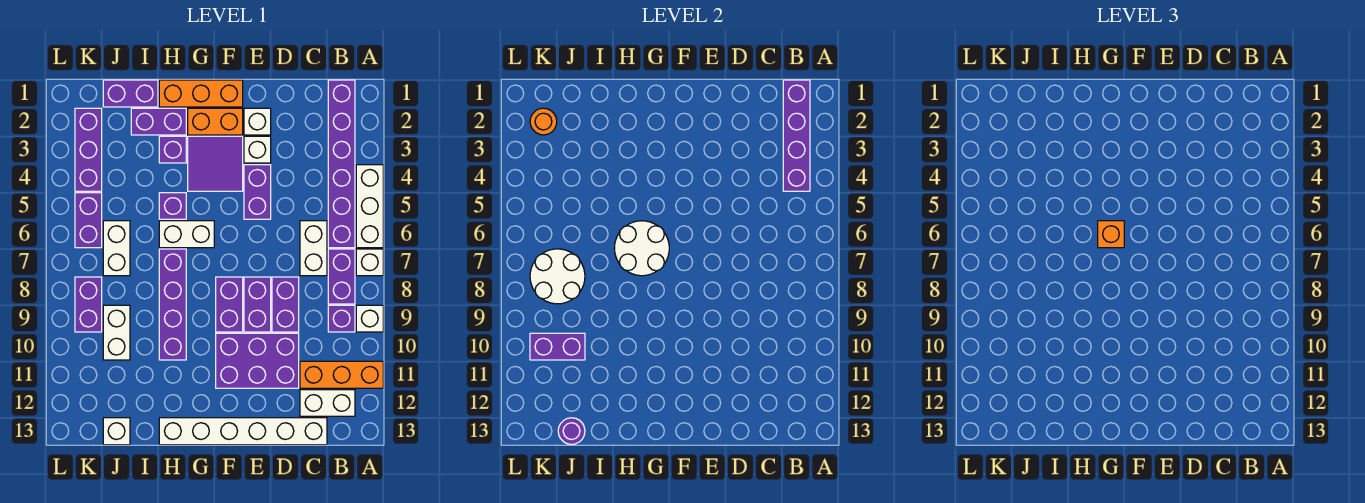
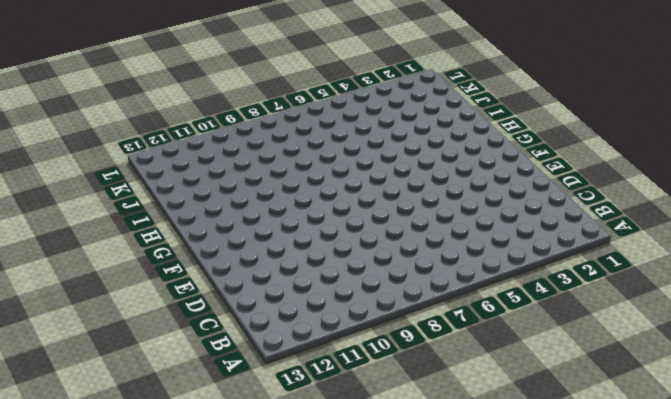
none -> white 1x3 brick [356,165,383,248]
none -> white 1x1 brick [356,249,383,276]
none -> white 1x1 brick [356,305,383,332]
none -> orange 1x3 brick [300,361,383,388]

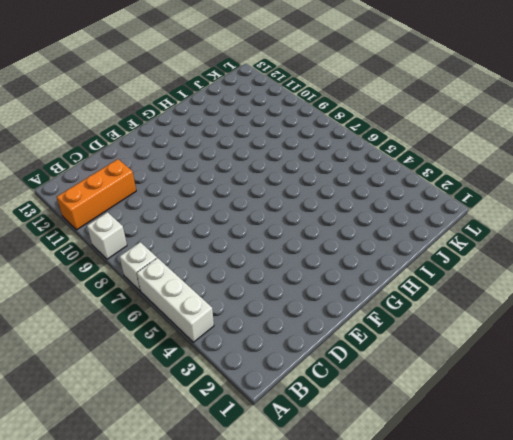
none -> purple 1x6 brick [328,80,355,248]
none -> purple 1x2 brick [328,249,355,304]
none -> purple 1x1 brick [328,305,355,332]
none -> white 1x2 brick [300,390,355,416]

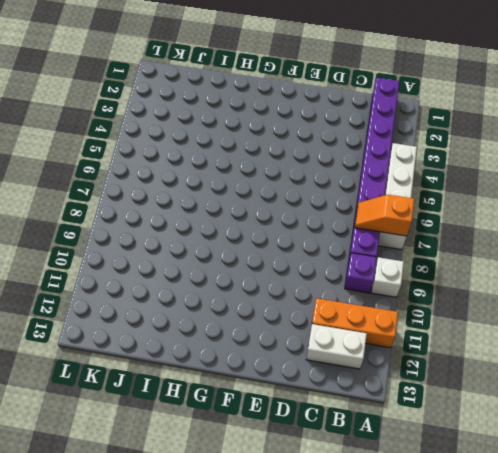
orange 1x2 slope [355,195,414,236] -> none
none -> white 1x2 brick [300,221,327,276]
none -> white 1x6 brick [159,418,327,445]
none -> purple 1x2 brick [272,277,299,332]
none -> purple 2x3 brick [216,333,299,388]

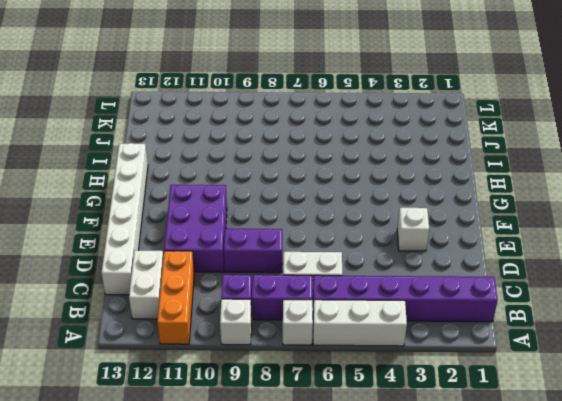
none -> white 1x1 brick [244,108,271,135]
none -> purple 1x2 brick [244,165,271,219]
none -> purple 1x2 brick [244,277,271,332]
none -> orange 1x3 brick [159,80,243,107]

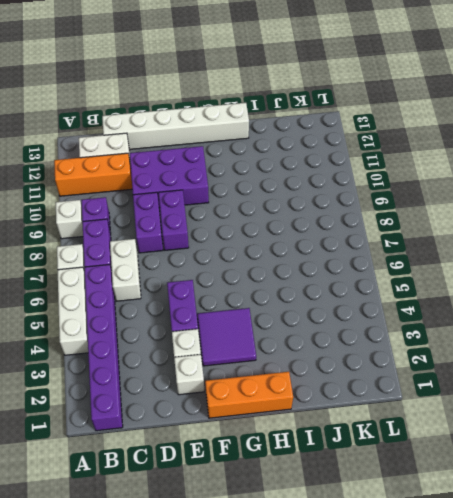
none -> orange 1x2 brick [188,108,243,135]
none -> purple 1x2 brick [216,277,243,332]
none -> white 1x2 brick [159,221,214,248]
none -> purple 1x2 brick [131,108,186,135]

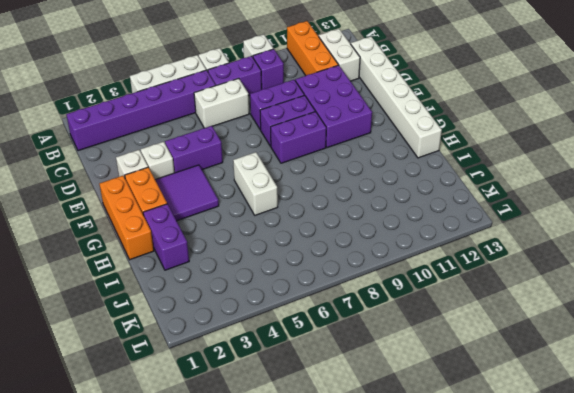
none -> purple 1x1 brick [159,136,186,163]
none -> purple 1x1 brick [159,193,186,219]
none -> purple 1x4 brick [159,249,186,360]
none -> purple 1x2 brick [103,80,158,107]

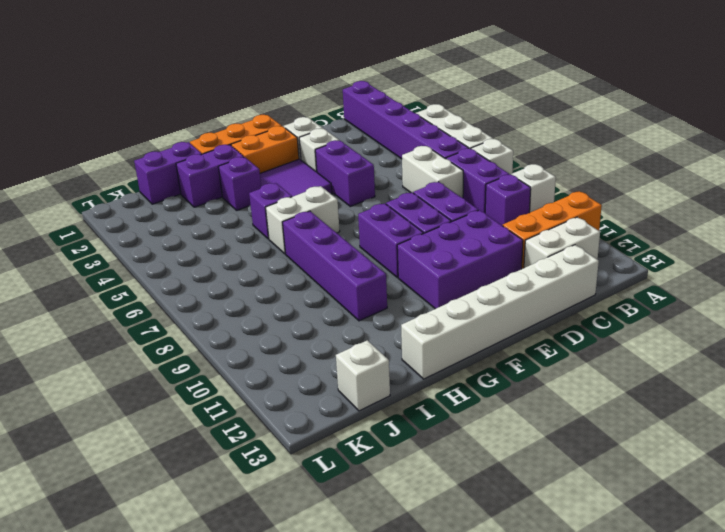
none -> white 1x2 brick [103,221,130,276]
none -> white 1x2 brick [103,305,130,360]
none -> purple 1x3 brick [75,108,102,191]
none -> purple 1x2 brick [75,193,102,248]

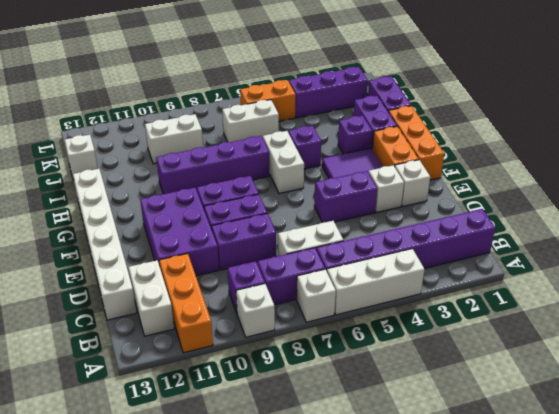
orange 1x2 brick [240,80,296,121] -> purple 1x2 brick [75,193,102,248]
none -> purple 1x2 brick [75,277,102,332]
none -> purple 1x4 brick [783,80,810,191]
none -> white 2x2 round brick [614,221,669,276]
none -> white 2x2 round brick [530,249,585,304]

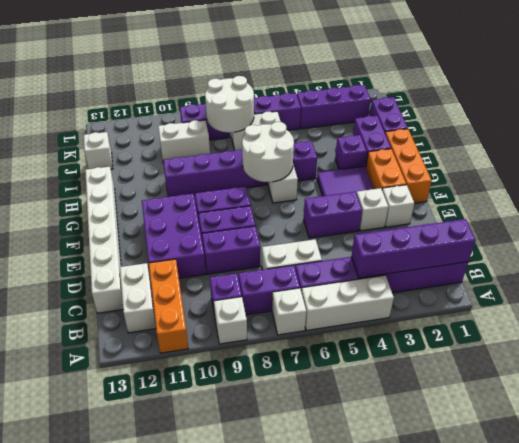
none -> purple 1x2 brick [530,333,585,360]
none -> purple 1x1 round brick [558,418,585,444]
none -> orange 1x1 round brick [530,108,557,135]
none -> orange 1x1 brick [1098,221,1124,248]

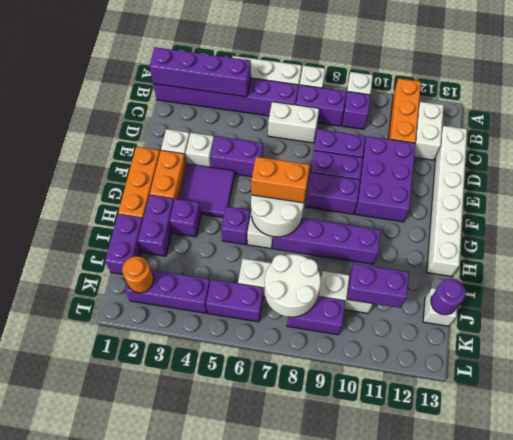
orange 1x2 brick [251,157,310,203] -> orange 1x1 brick [1098,221,1124,248]
purple 1x2 brick [347,263,409,308] -> purple 1x2 brick turned to [530,333,585,360]

